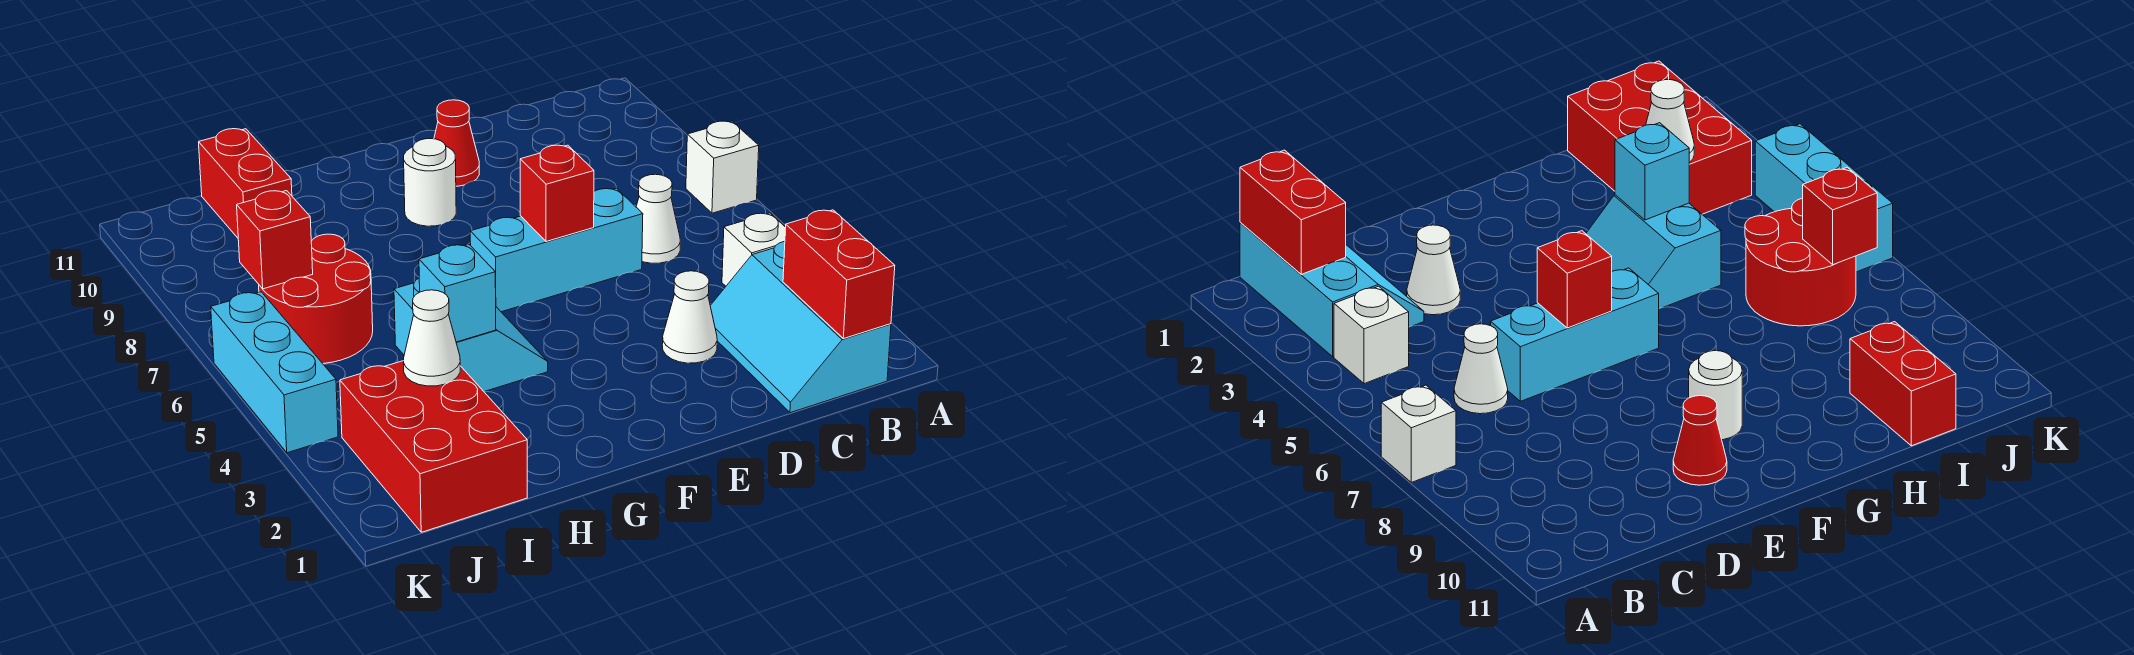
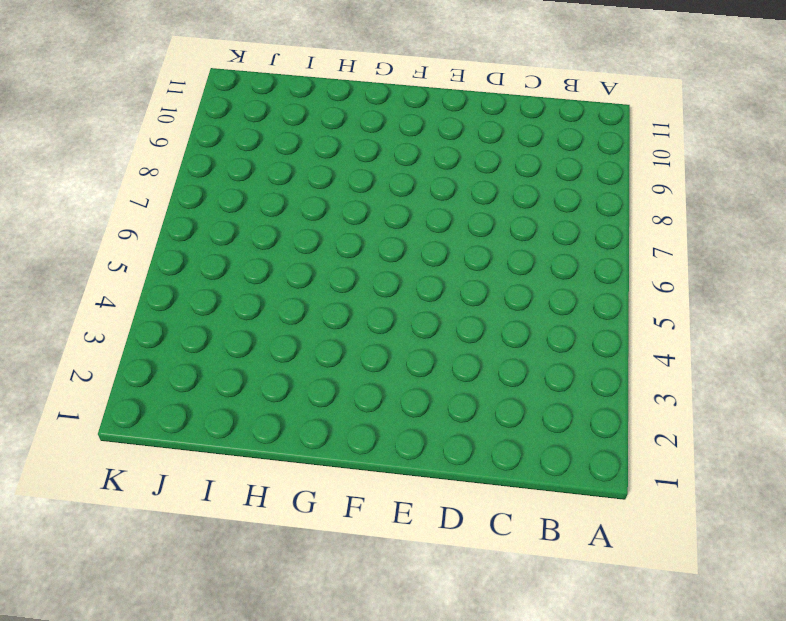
none -> white 1x1 brick [686,121,759,213]
none -> cyan 2x3 slope [710,241,891,413]
none -> white 1x1 brick [722,213,786,286]

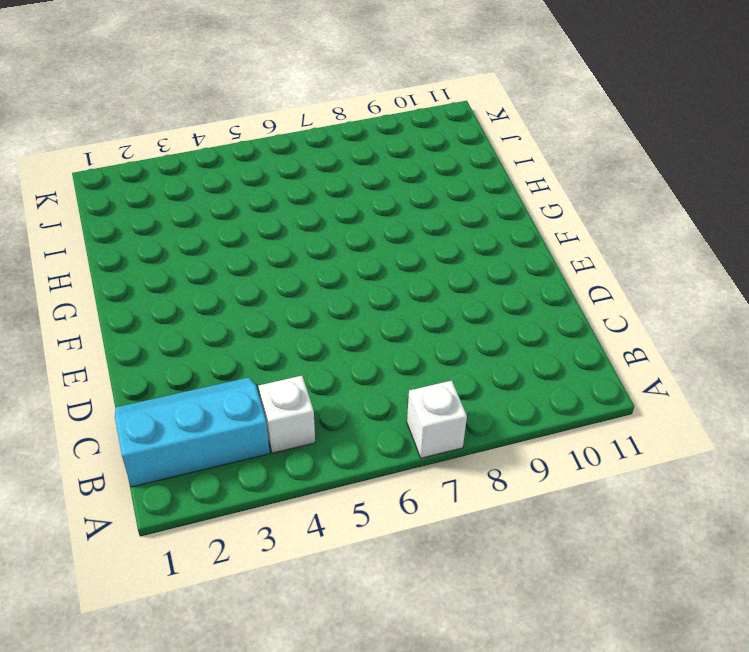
none -> white 1x1 cone [636,174,680,263]
none -> white 1x1 cone [662,271,717,363]
none -> cyan 1x3 brick [470,188,643,312]

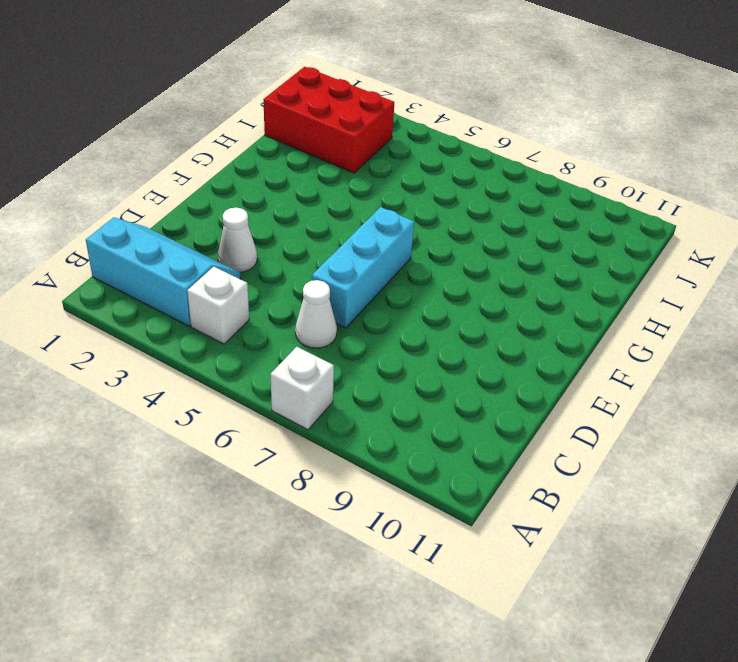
none -> red 1x1 cone [434,100,479,186]
none -> white 1x1 round brick [404,139,456,226]
none -> cyan 2x2 slope [394,278,548,392]

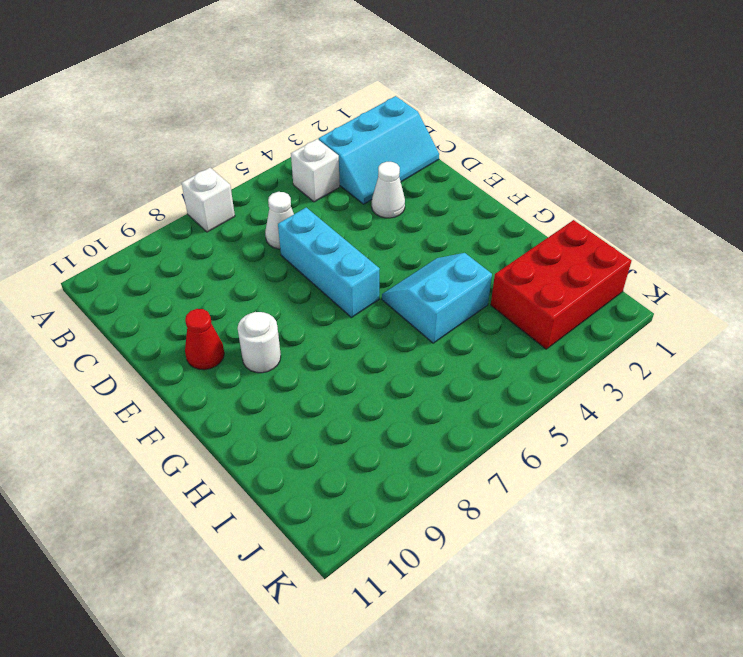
none -> red 2x2 round brick [259,234,373,363]
none -> red 1x2 brick [199,129,292,238]
none -> cyan 1x3 brick [211,292,338,453]

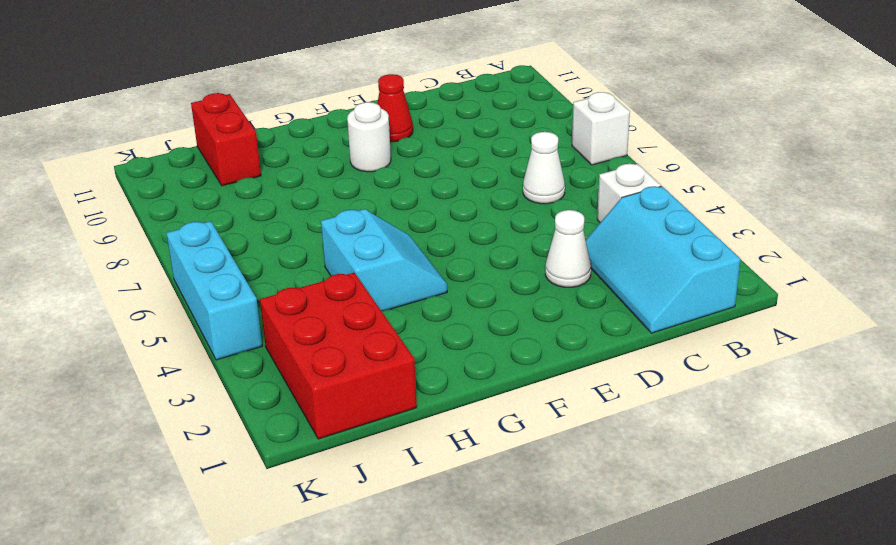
none -> cyan 1x3 brick [470,188,643,312]
none -> red 2x2 round brick [259,234,373,363]
none -> red 1x2 brick [783,210,895,339]

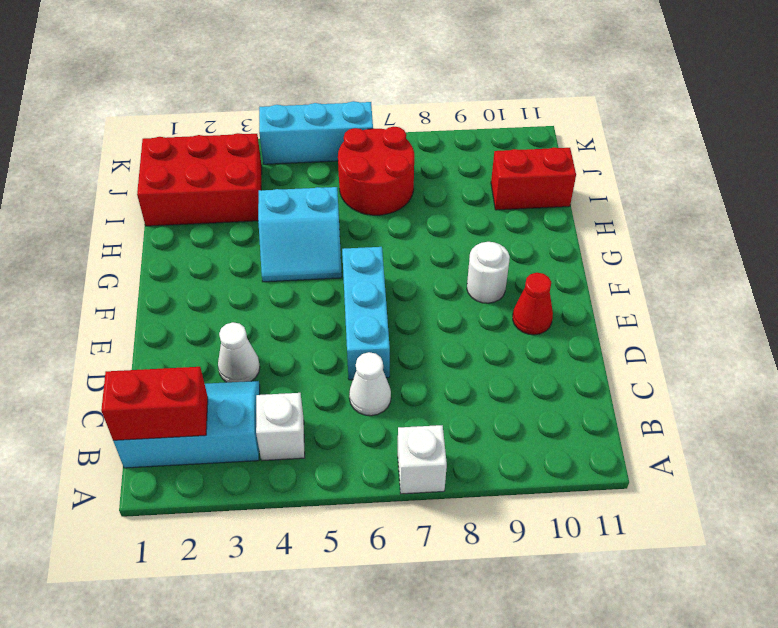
none -> red 1x1 brick [520,145,594,242]
none -> cyan 1x1 brick [419,244,496,342]
none -> white 1x1 cone [404,290,460,386]

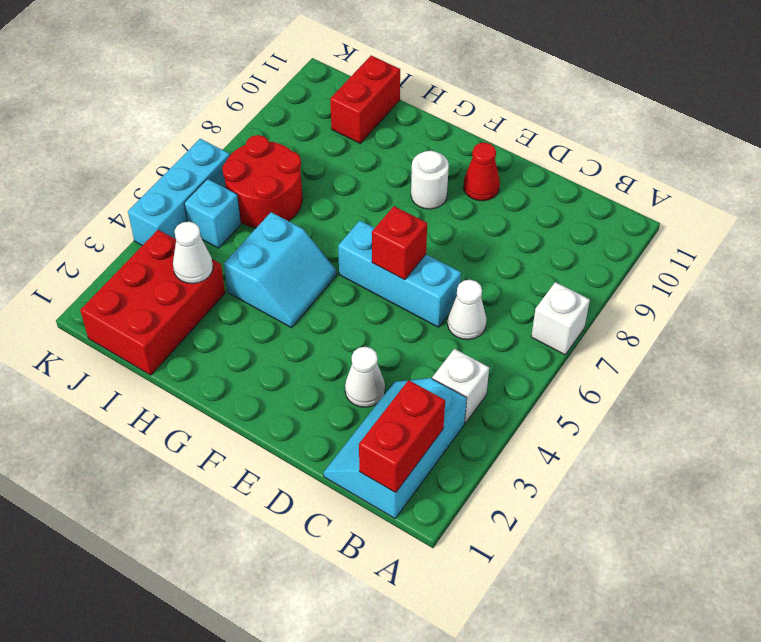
cyan 1x1 brick [184,179,241,248] -> cyan 1x1 brick moved to [419,244,496,342]
none -> red 1x1 brick [237,191,313,289]

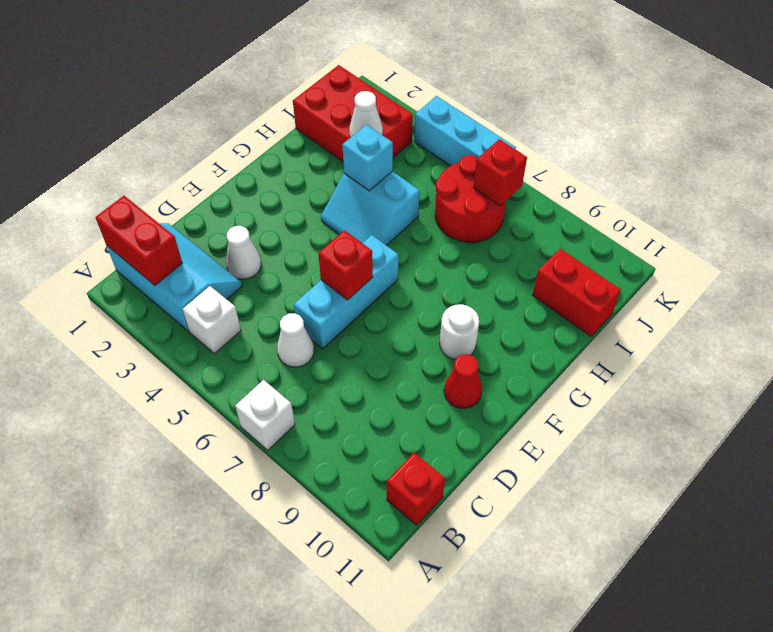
red 1x1 brick [387,453,445,525] -> none

